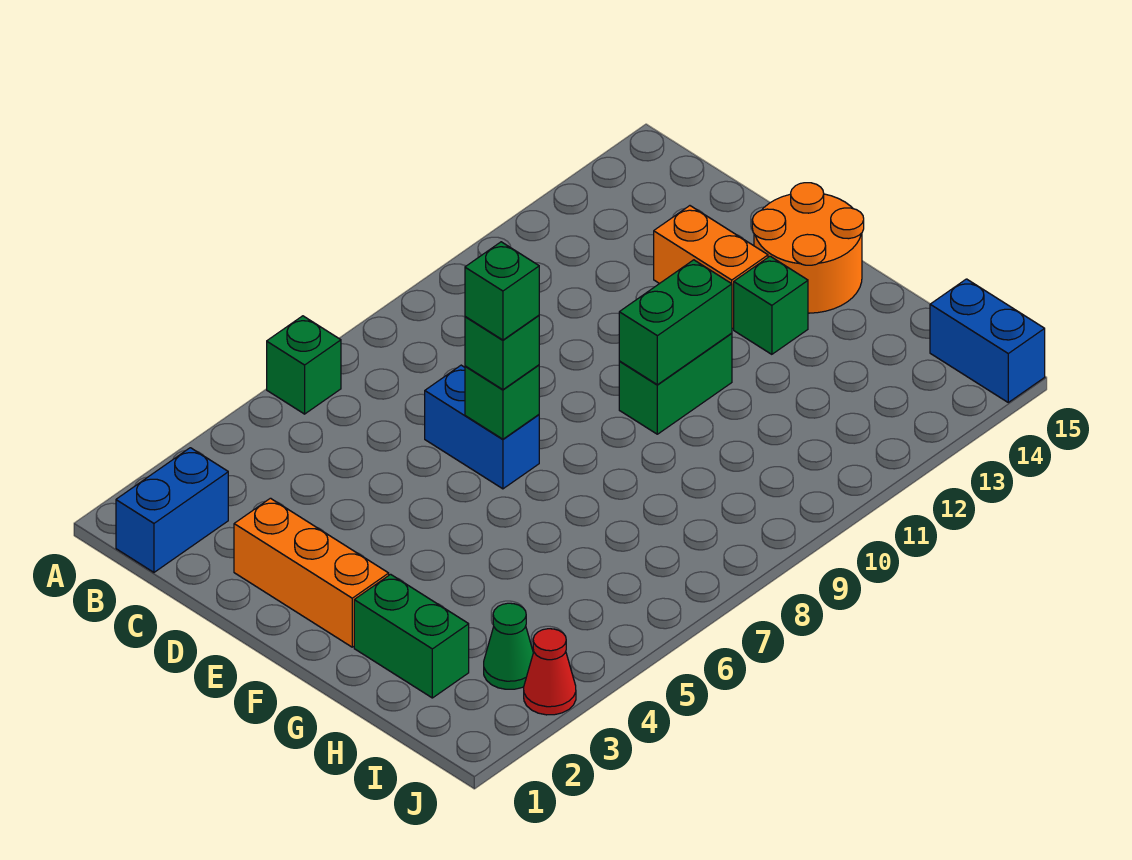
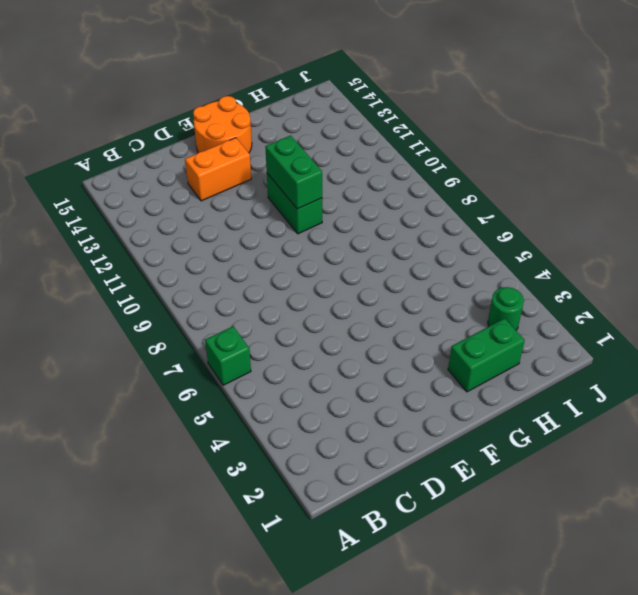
green 1x1 round brick [488,287,524,330] -> green 1x1 cone [484,603,533,689]
none -> blue 1x2 brick [116,448,228,572]
none -> orange 1x3 brick [234,498,389,647]
none -> blue 1x2 brick [425,365,539,489]

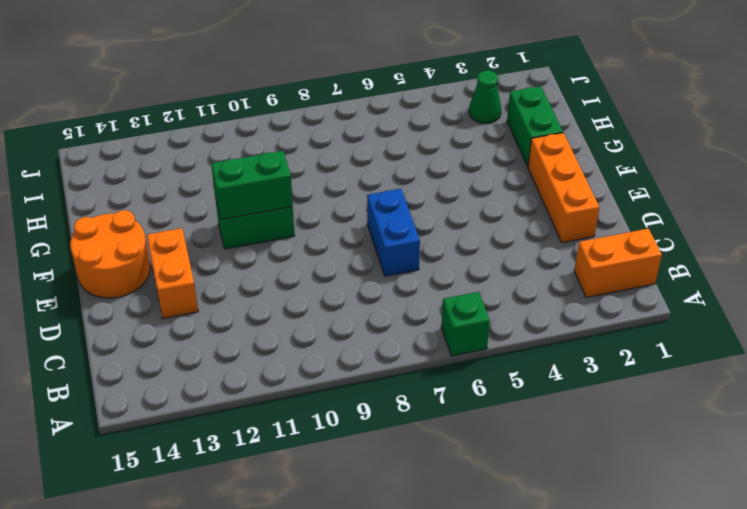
orange 1x2 brick [574,229,662,297] -> blue 1x2 brick [116,448,228,572]
none -> green 1x1 brick [734,256,808,354]
none -> blue 1x2 brick [930,279,1045,402]
none -> red 1x1 cone [524,629,576,715]

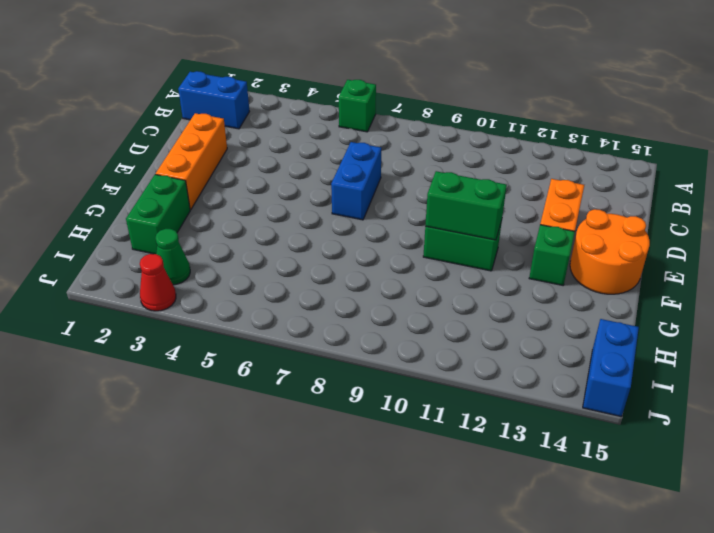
none -> green 1x1 brick [465,365,539,439]
none -> green 1x1 brick [465,315,539,390]
none -> green 1x1 brick [465,242,539,340]

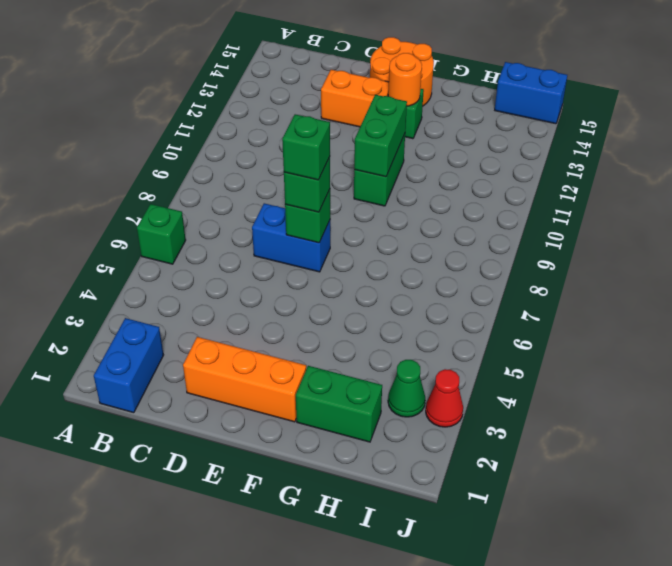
orange 1x1 round brick [388,53,422,106] -> none

